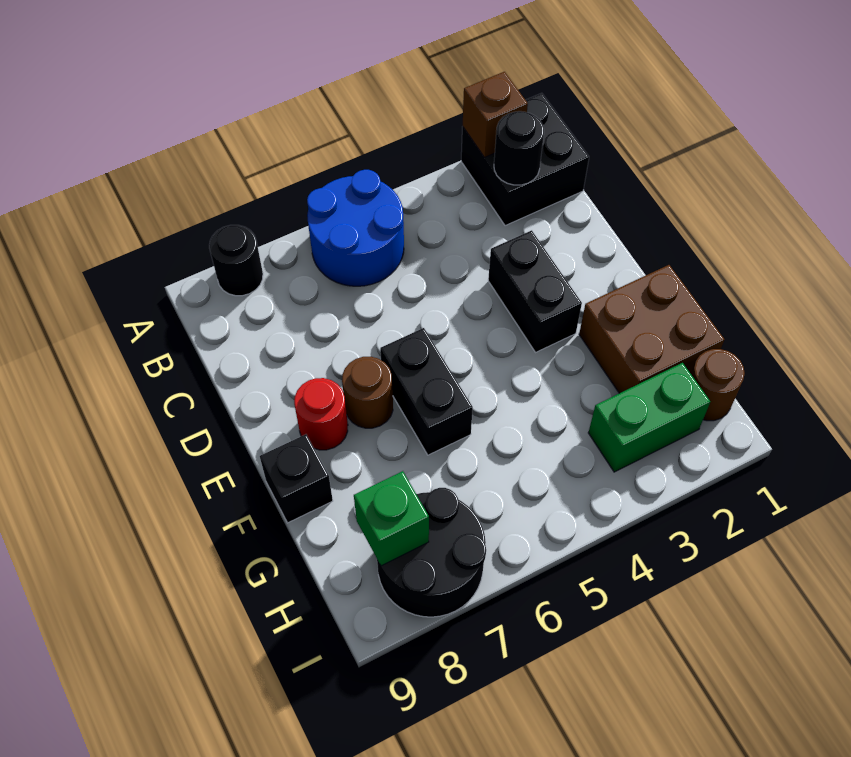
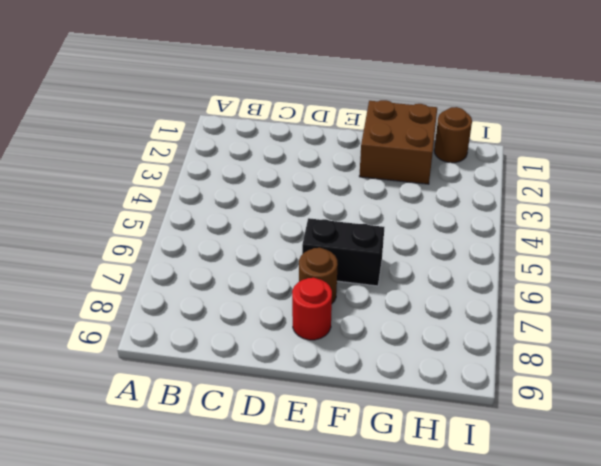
none -> black 2x2 brick [461,93,589,226]
none -> blue 2x2 round brick [307,170,404,286]
none -> black 1x1 round brick [209,225,263,296]

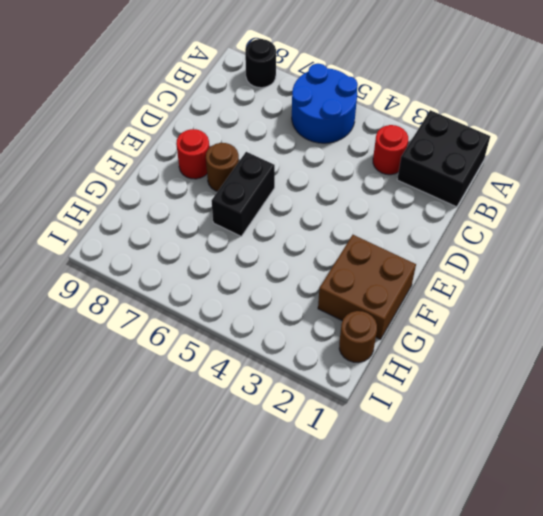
red 1x1 round brick [373,125,408,175] -> none
none -> black 1x2 brick [488,230,582,352]
none -> black 1x1 brick [260,434,333,523]
none -> green 1x2 brick [588,363,710,472]

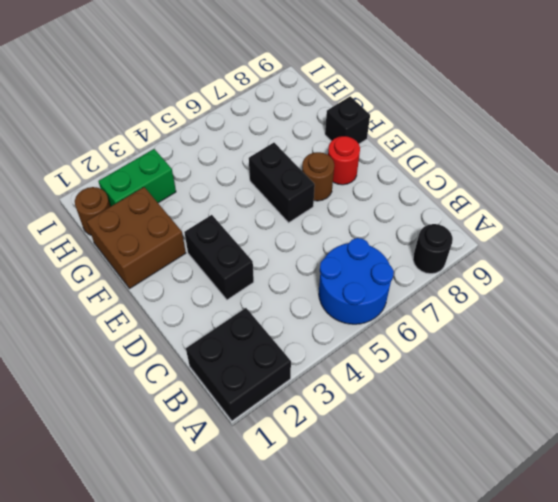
none -> black 2x2 round brick [377,488,486,617]
none -> brown 1x1 brick [463,72,528,157]
none -> black 1x1 round brick [494,111,544,185]

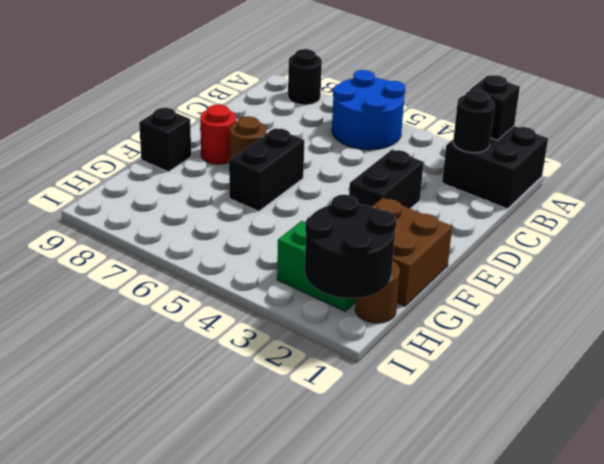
black 1x1 brick [470,75,520,140] -> brown 1x1 brick [463,72,528,157]
black 2x2 round brick [305,195,396,298] -> black 2x2 round brick moved to [377,488,486,617]
none -> green 1x1 brick [354,471,429,566]

